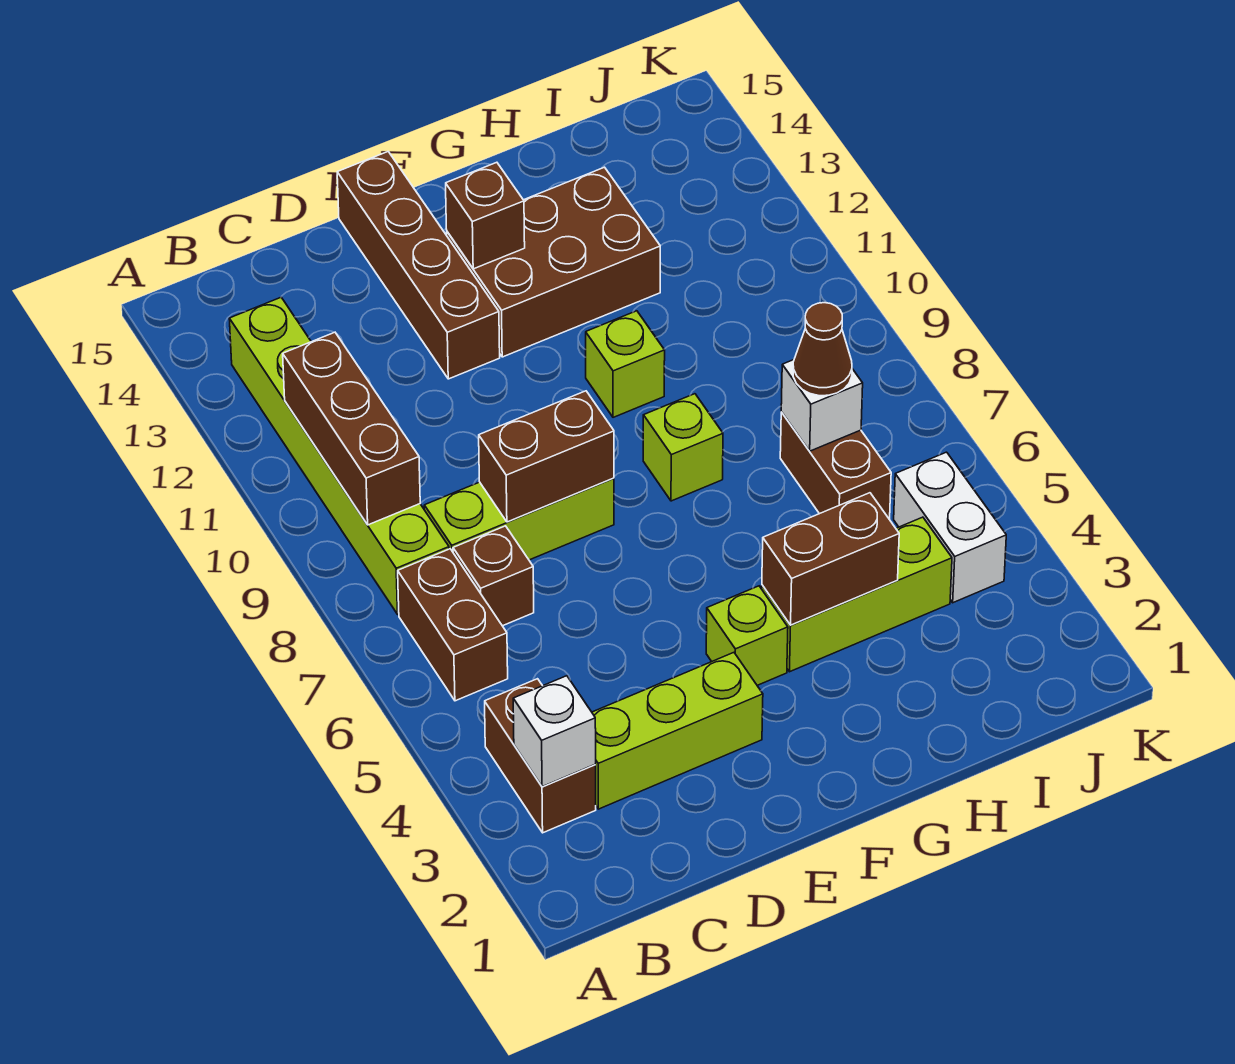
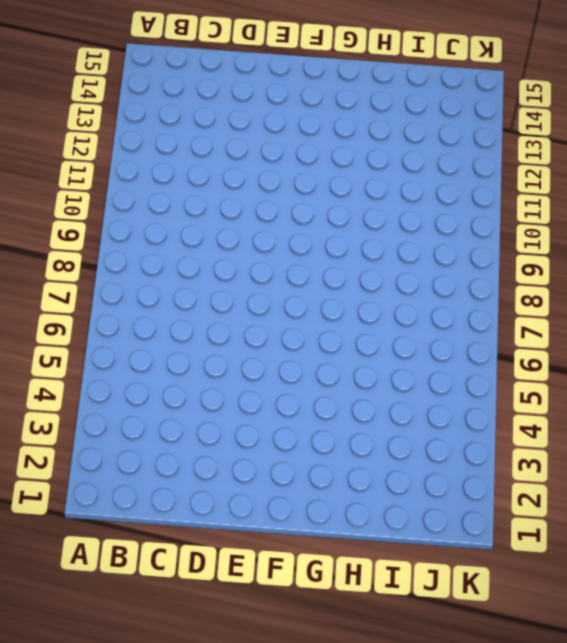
none -> brown 1x2 brick [485,679,596,833]
none -> brown 1x2 brick [398,549,508,701]
none -> lime 1x6 brick [229,298,449,614]

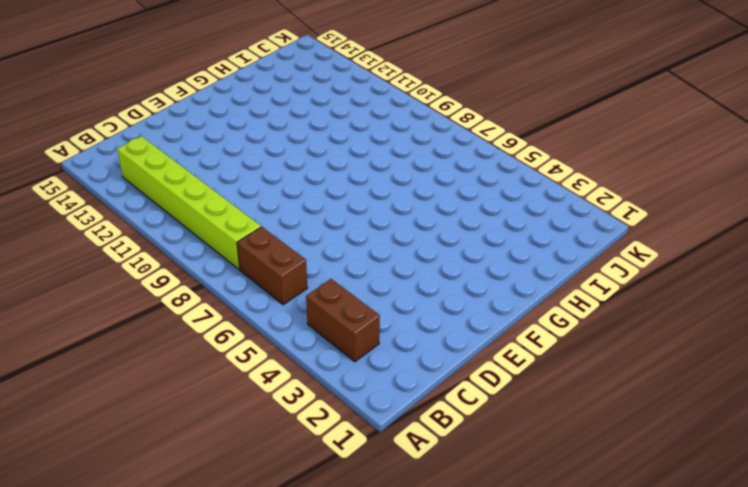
none -> lime 1x3 brick [592,653,763,809]
none -> brown 1x1 brick [453,526,534,626]
none -> lime 1x3 brick [424,478,614,560]

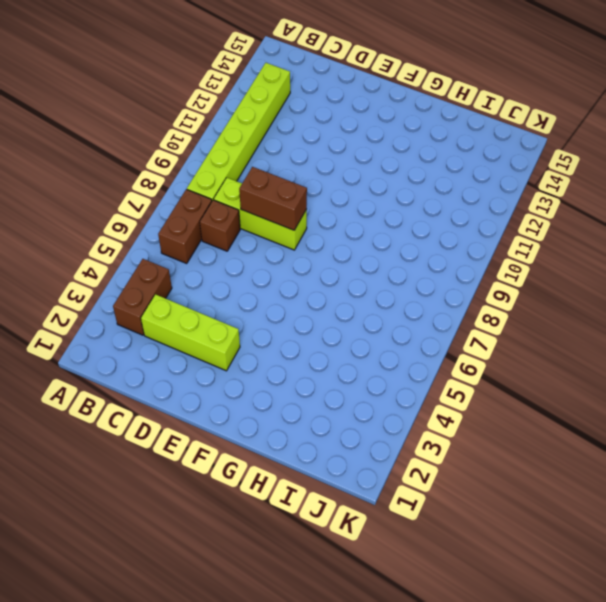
none -> brown 1x4 brick [337,152,500,379]
none -> lime 1x1 brick [706,586,788,685]
none -> brown 2x3 brick [447,167,660,357]

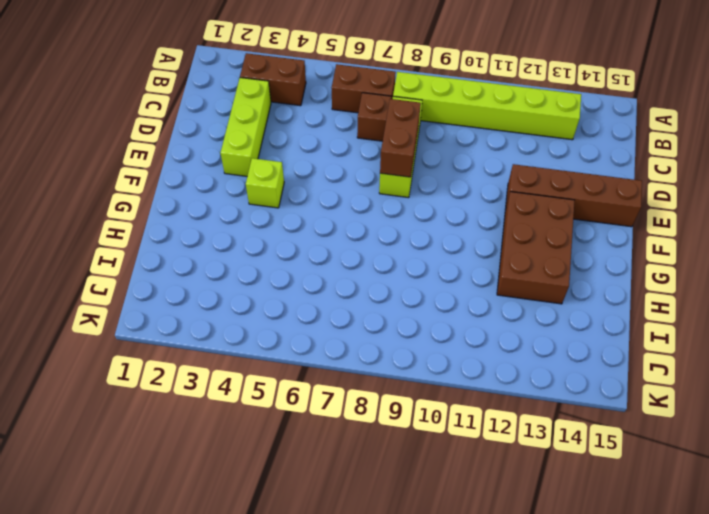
none -> lime 1x3 brick [762,517,952,672]
none -> lime 1x1 brick [643,394,723,501]
none -> lime 1x1 brick [586,311,665,417]

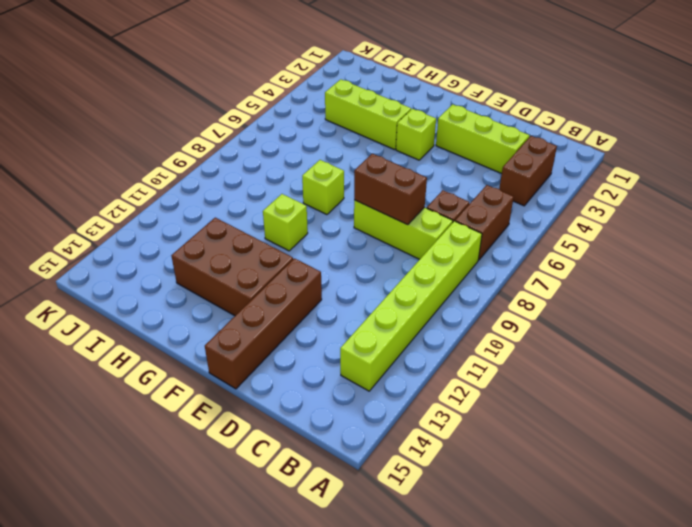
none -> brown 1x2 brick [780,412,891,519]
none -> white 1x2 brick [894,452,1006,603]
none -> white 1x1 brick [513,676,596,787]

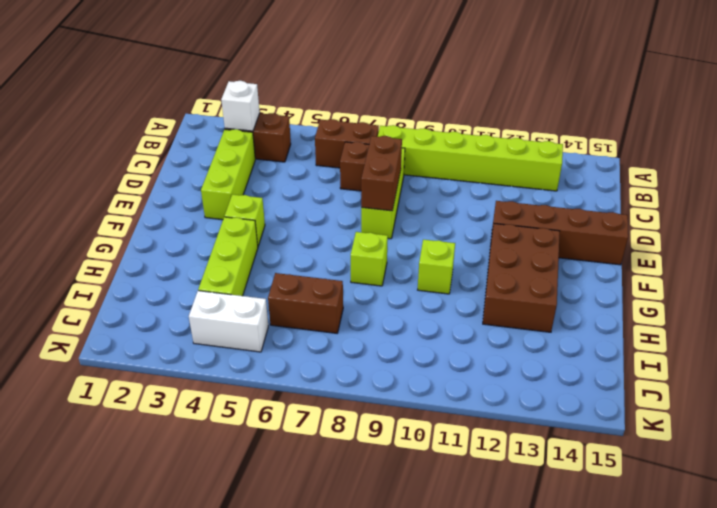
none -> brown 1x3 brick [283,332,420,525]
none -> brown 1x1 brick [446,162,525,269]
none -> brown 1x2 brick [762,493,899,625]

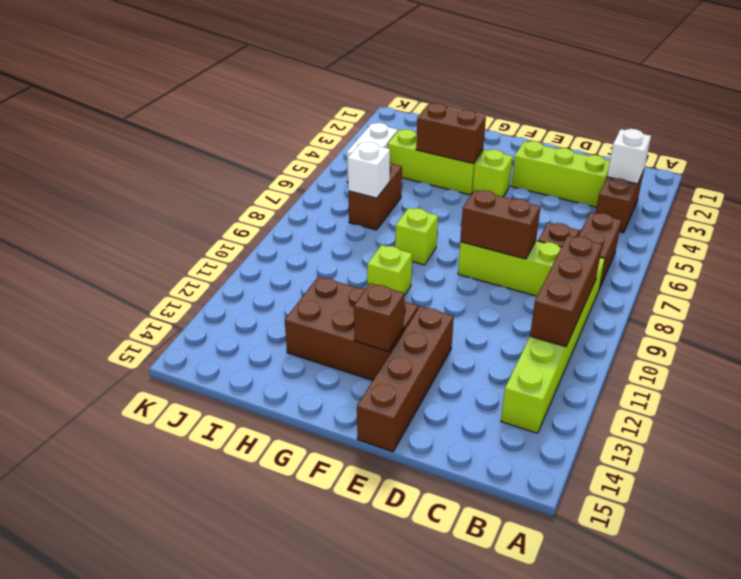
none -> brown 1x1 cone [793,303,852,396]

